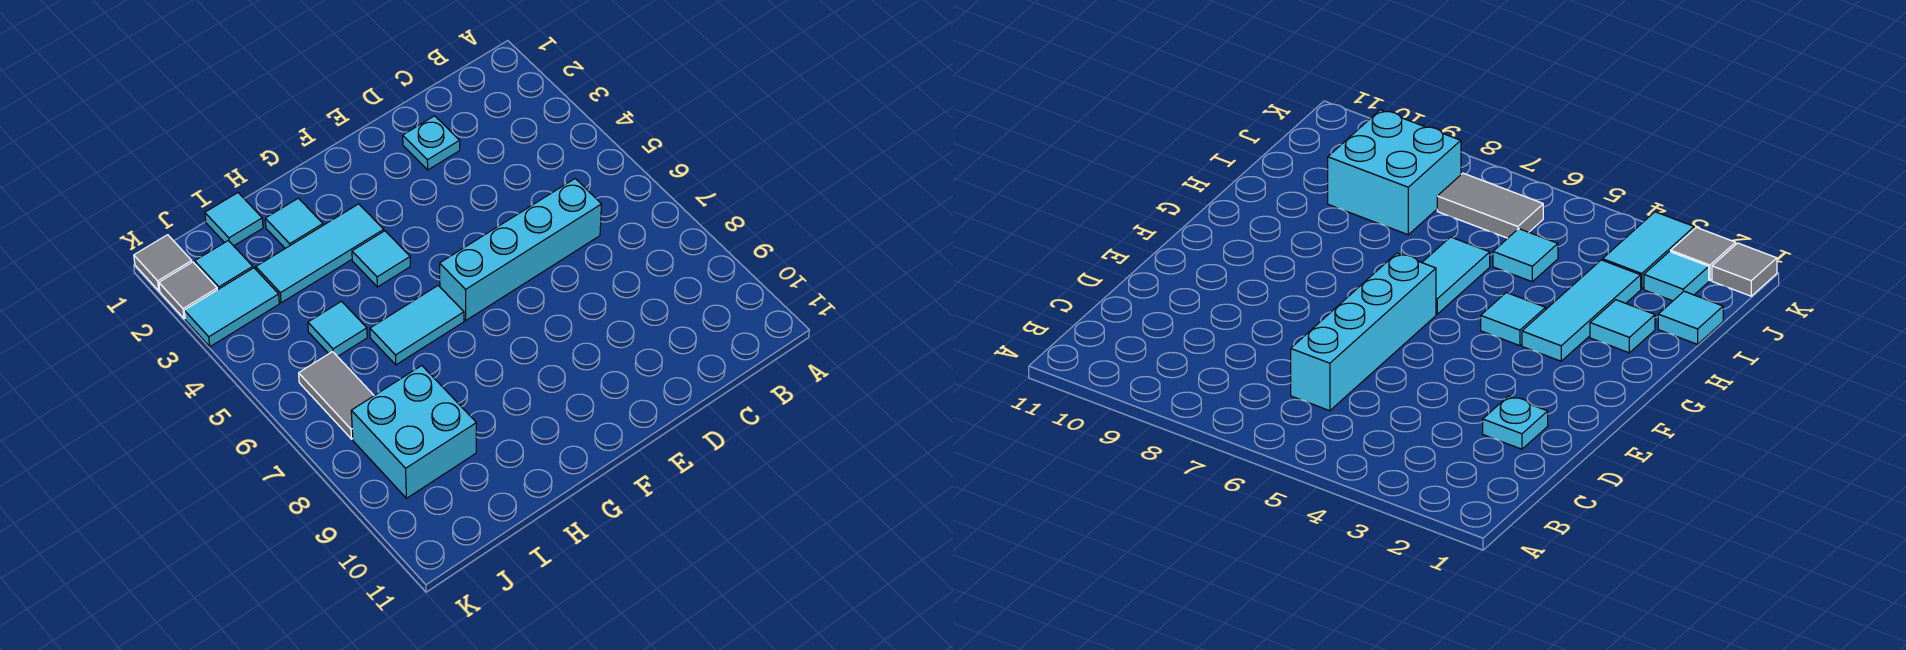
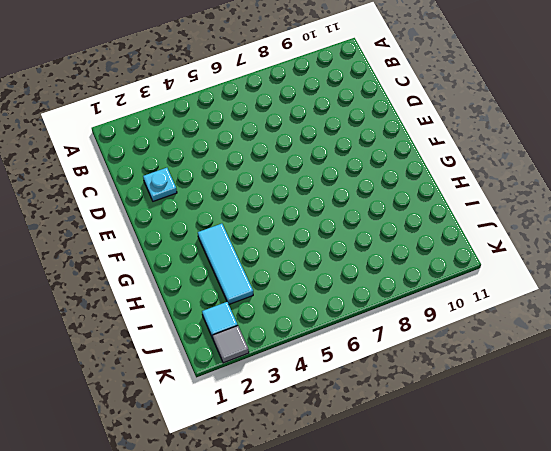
none -> cyan 1x4 brick [440,179,602,320]
none -> cyan 1x1 tile [352,231,410,287]
none -> cyan 1x2 tile [370,286,464,365]

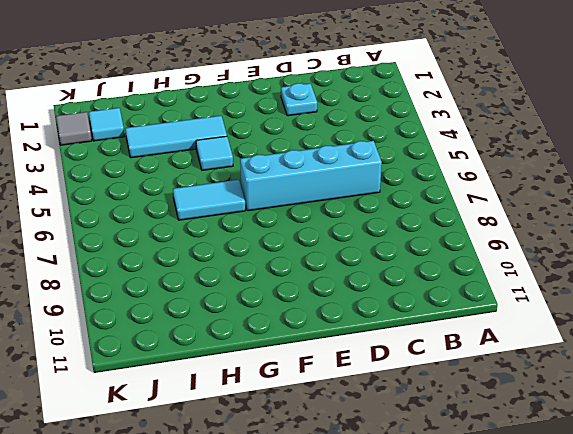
none -> cyan 1x1 tile [265,198,323,248]
none -> cyan 1x1 tile [205,193,263,246]
none -> cyan 1x1 tile [308,301,367,357]

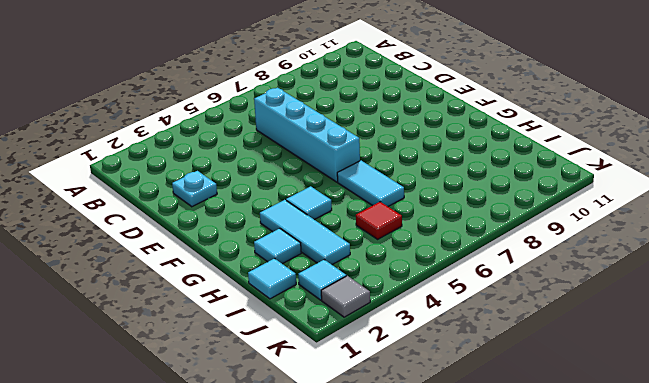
red 1x1 tile [356,202,402,239] -> cyan 1x1 tile [308,301,367,357]
none -> cyan 2x2 brick [351,366,476,498]
none -> cyan 1x2 tile [184,268,279,347]
none -> grey 1x2 tile [299,352,374,439]

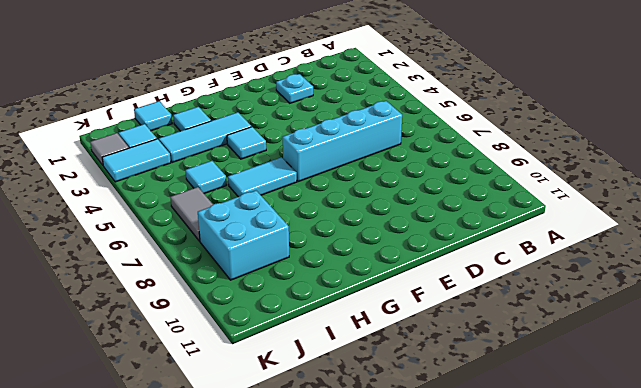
none -> grey 1x1 tile [134,235,192,291]

